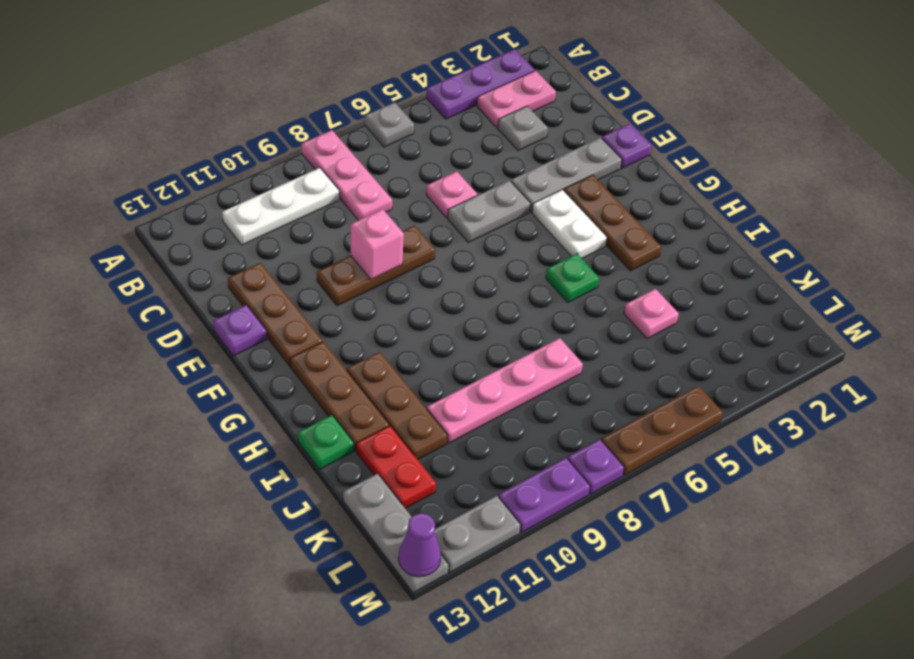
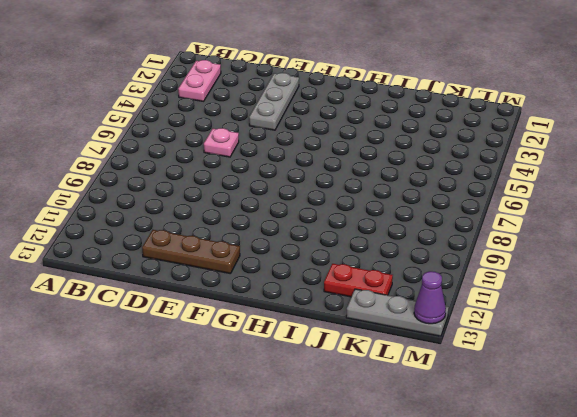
none -> purple 1x3 plate [426,49,535,119]
none -> grey 1x1 plate [365,102,414,147]
none -> pink 1x3 plate [302,130,392,221]

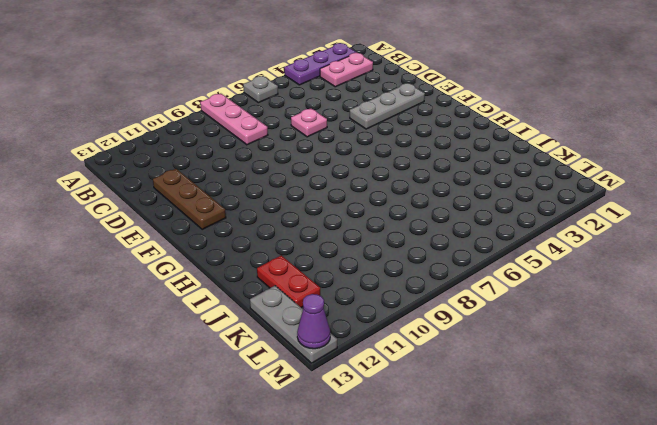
none -> white 1x3 plate [222,168,339,245]
none -> grey 1x1 plate [498,106,548,151]
none -> purple 1x1 plate [602,124,651,168]

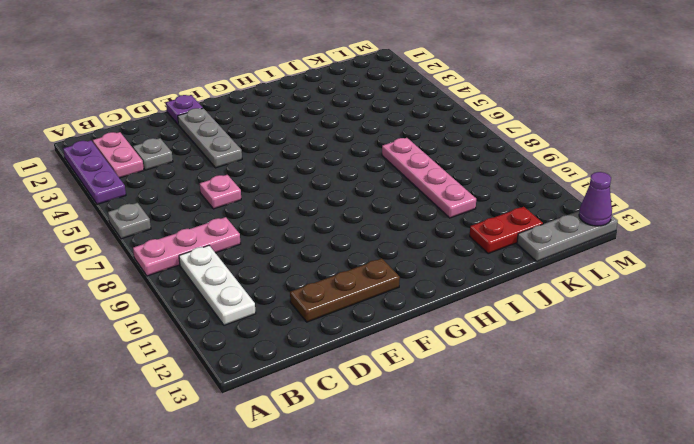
none -> grey 1x2 plate [448,181,531,242]
none -> brown 1x3 plate [317,225,435,306]
none -> purple 1x1 plate [213,305,267,356]

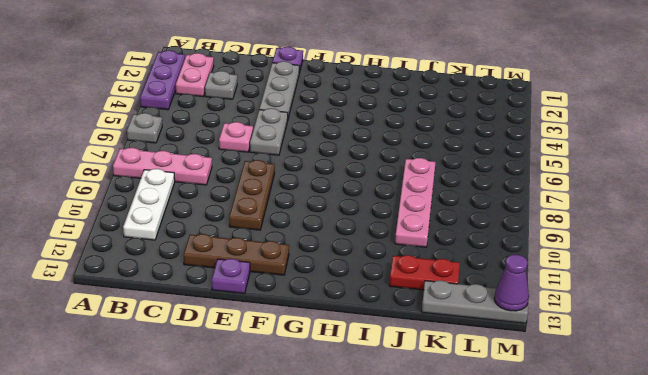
none -> brown 1x3 plate [564,175,661,271]
none -> white 1x2 plate [532,190,607,258]
none -> brown 1x3 plate [290,342,389,451]

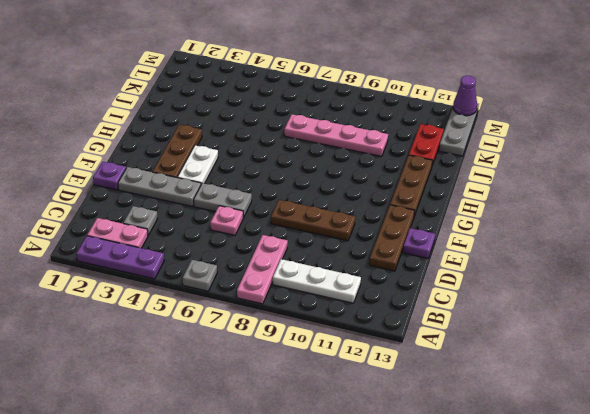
none -> green 1x1 plate [546,254,599,302]
none -> brown 1x3 plate [347,352,448,460]
none -> green 1x1 plate [298,415,354,469]

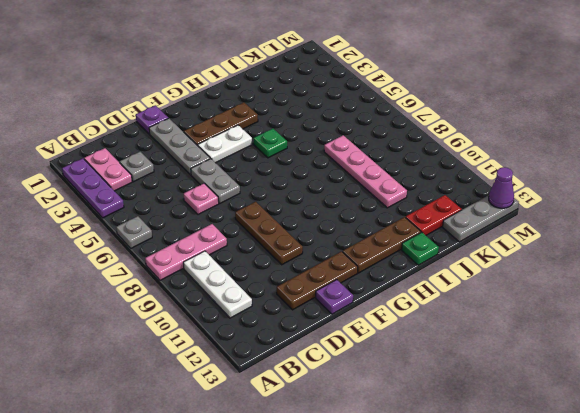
none -> brown 1x3 plate [347,352,448,460]
none -> pink 1x1 plate [624,289,679,339]
none -> brown 1x3 plate [601,386,723,475]

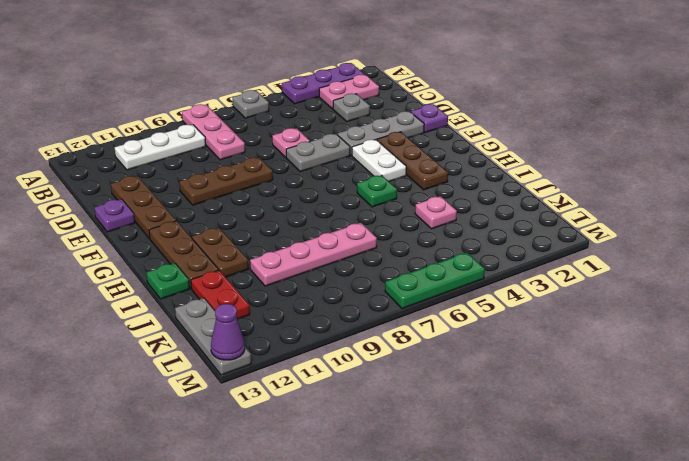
brown 1x2 plate [192,228,248,277] -> brown 1x3 plate [347,352,448,460]
green 1x3 plate [385,253,485,309] -> brown 1x3 plate [601,386,723,475]
none -> purple 1x1 plate [568,440,624,494]
none -> purple 1x2 plate [498,458,590,532]
none -> grey 1x2 plate [434,496,521,572]

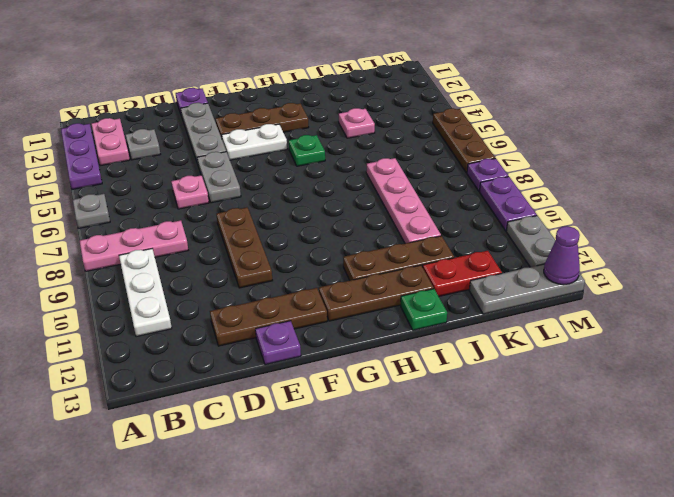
none -> pink 1x1 brick [351,209,404,279]

